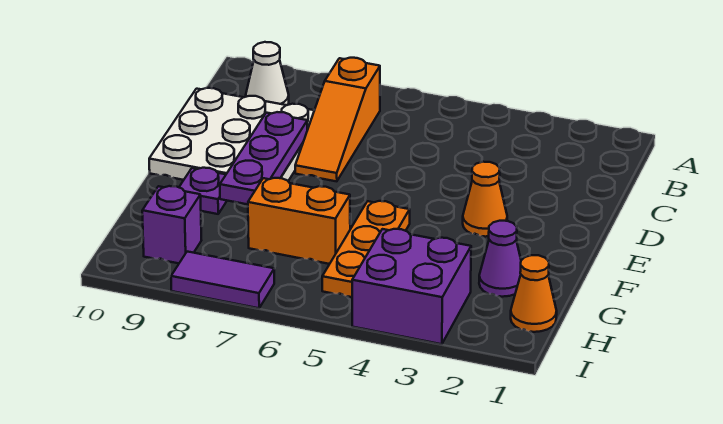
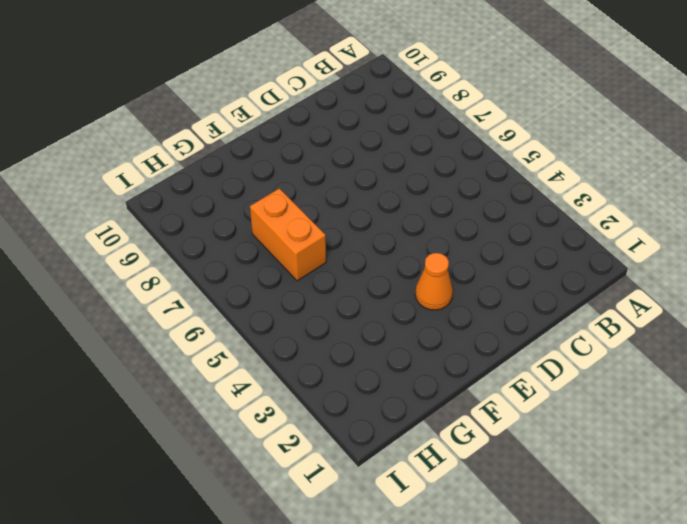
none -> orange 1x3 slope [295,58,380,181]
none -> white 1x1 cone [246,42,289,105]
none -> white 3x3 plate [149,88,314,181]

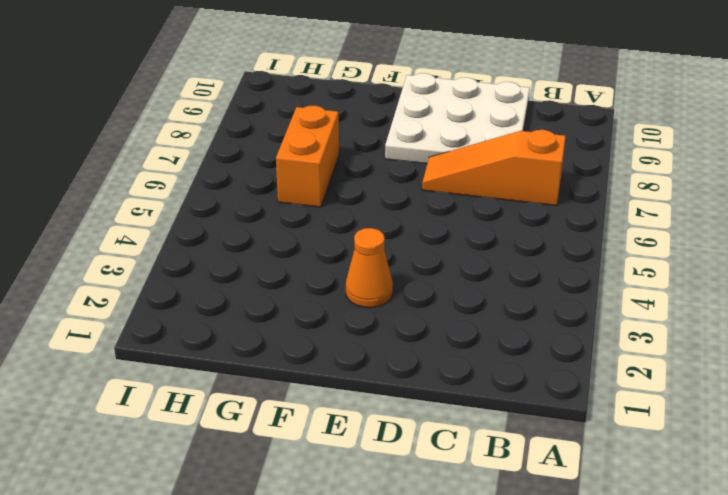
none -> white 1x1 cone [246,42,289,105]
none -> orange 1x3 plate [322,201,410,297]
none -> purple 1x1 plate [179,168,227,214]

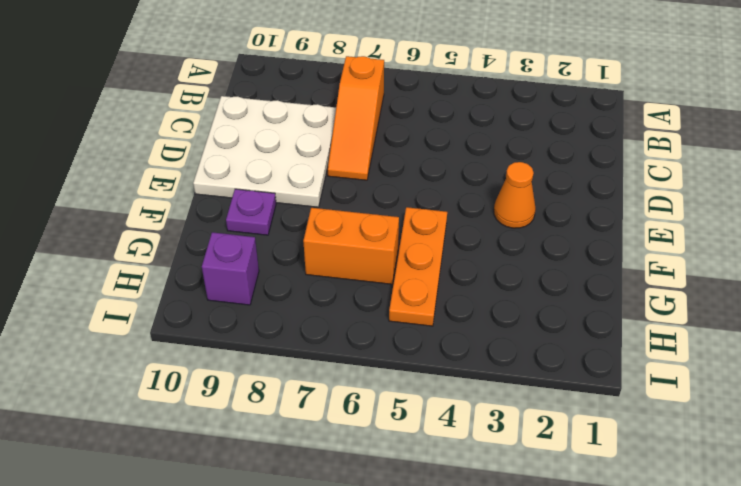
none -> white 1x1 cone [246,42,289,105]
none -> purple 1x1 cone [479,221,521,297]
none -> orange 1x1 cone [511,255,557,332]

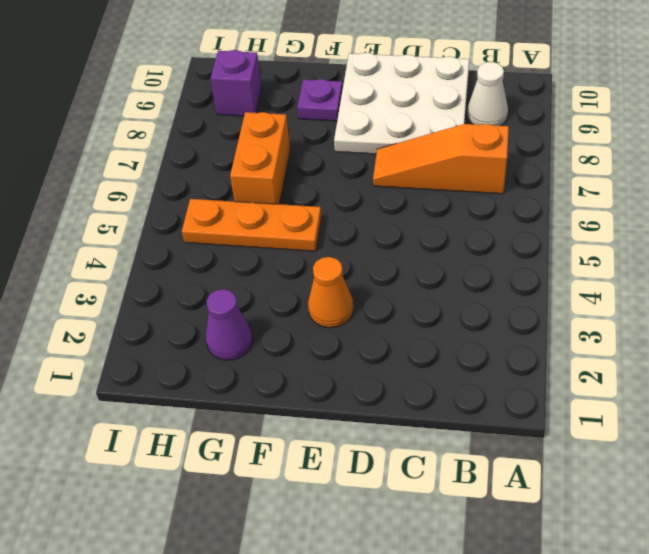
none -> orange 1x1 cone [511,255,557,332]
none -> purple 2x2 brick [352,229,471,344]
none -> purple 1x2 tile [171,252,274,308]

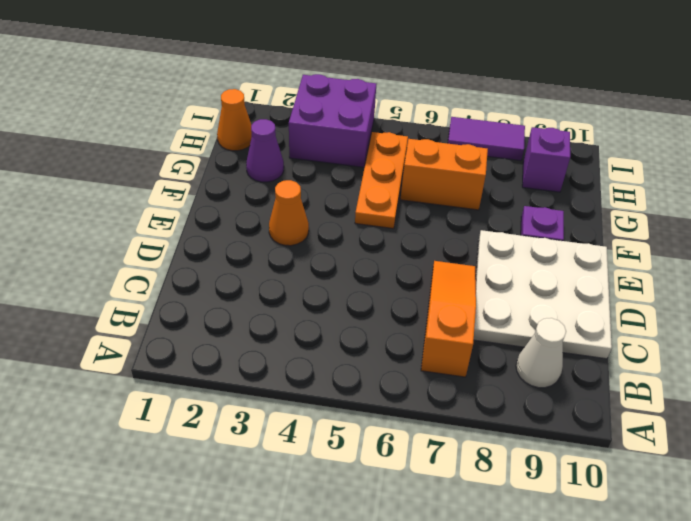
none -> purple 1x3 plate [220,112,307,204]

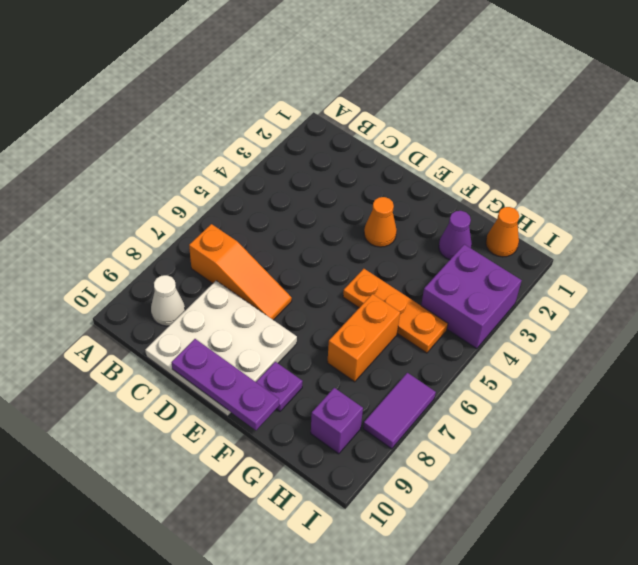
purple 1x3 plate [171,339,279,430] -> purple 1x3 plate moved to [220,112,307,204]

